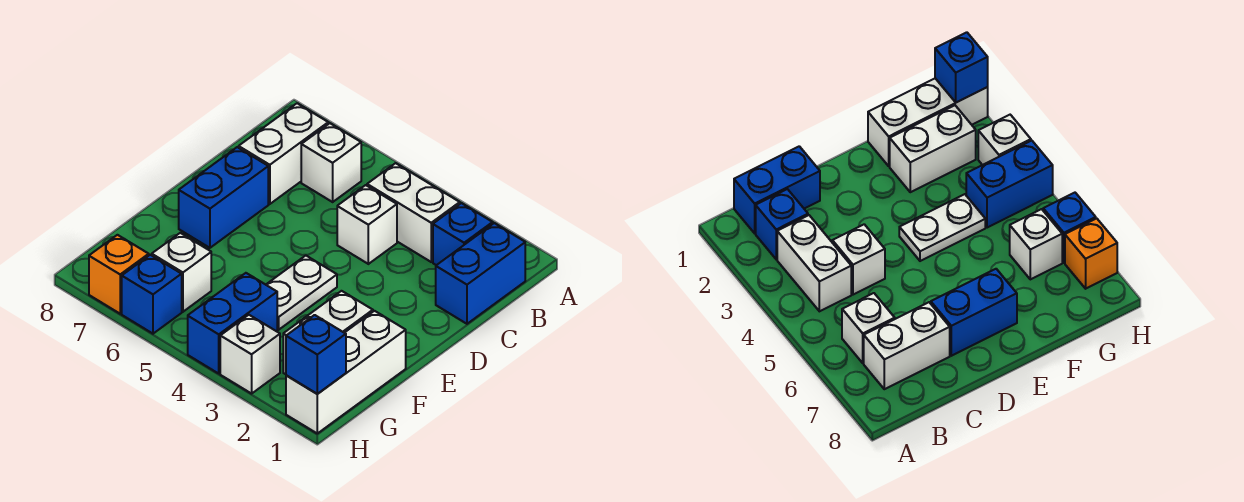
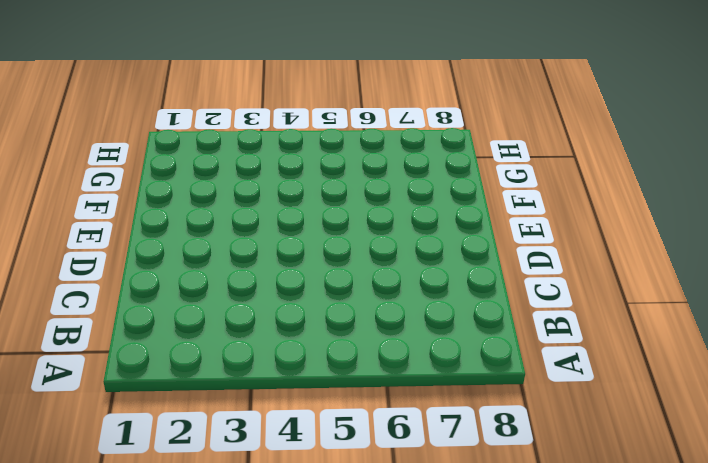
none -> blue 1x2 brick [436,223,525,324]
none -> blue 1x1 brick [433,203,493,265]
none -> white 1x2 brick [367,163,460,262]

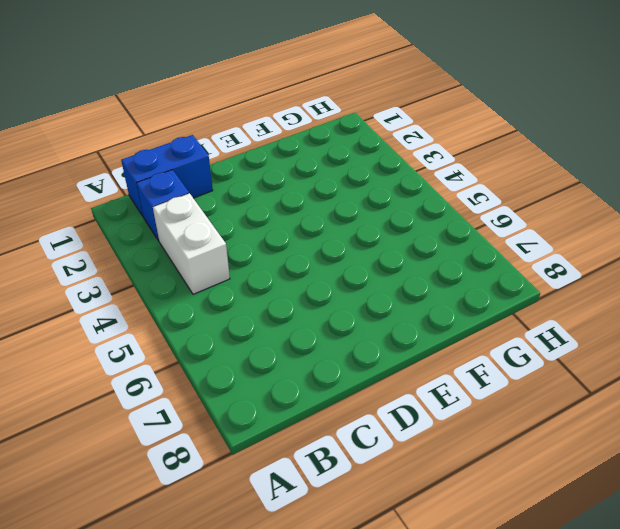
none -> white 1x1 brick [301,123,361,202]
none -> white 1x2 brick [239,103,328,204]
none -> white 1x1 brick [337,185,397,264]

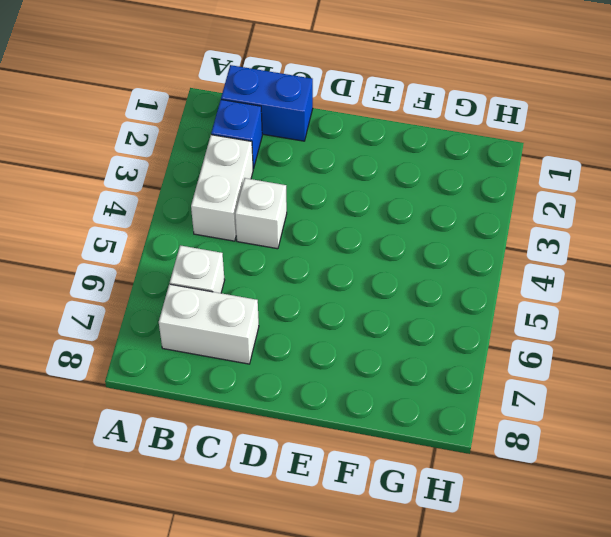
none -> blue 1x2 brick [179,147,268,248]
none -> white 1x2 plate [266,256,337,330]
none -> white 1x3 brick [286,311,406,433]

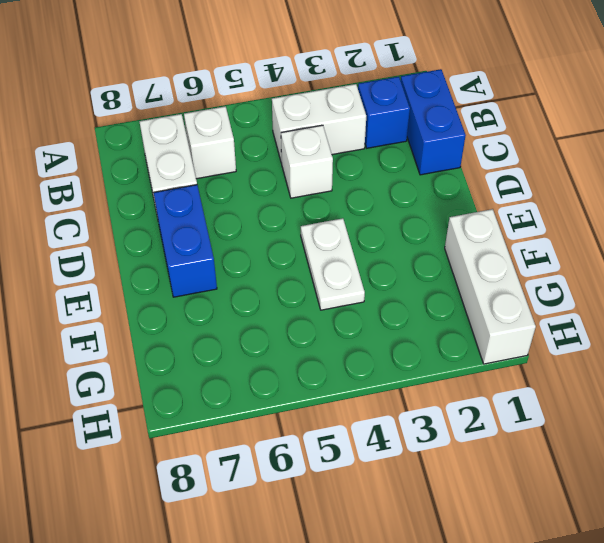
none -> white 1x2 brick [283,291,373,374]
none -> blue 1x2 brick [188,273,277,373]
none -> white 1x1 brick [152,233,211,312]

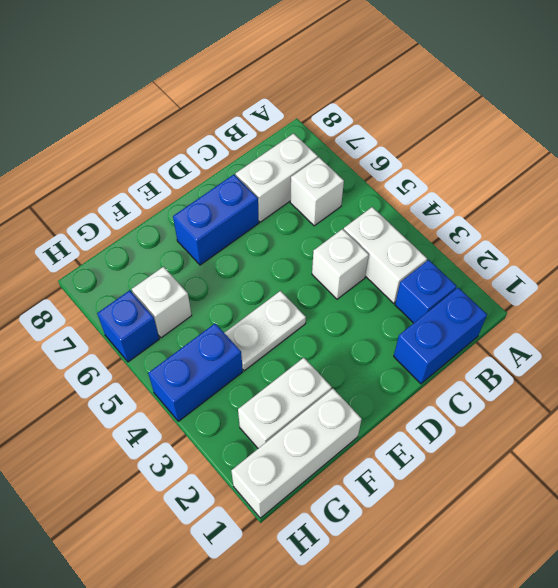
none -> white 1x1 brick [220,315,280,394]
none -> orange 1x1 brick [89,235,149,314]
none -> blue 1x1 brick [286,315,346,394]

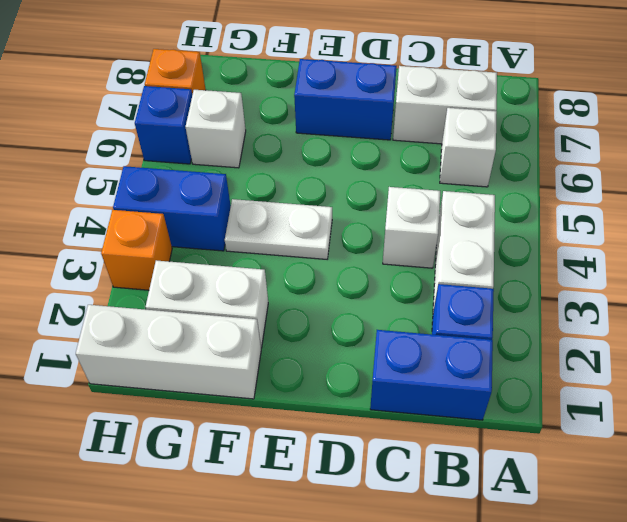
orange 1x1 brick [101,210,172,290] -> white 1x1 brick [220,315,280,394]
none -> blue 1x1 brick [286,315,346,394]

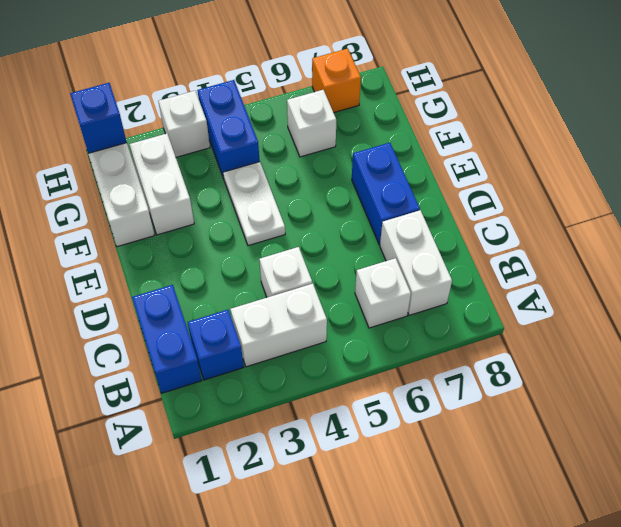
none -> blue 1x1 brick [122,255,182,334]

